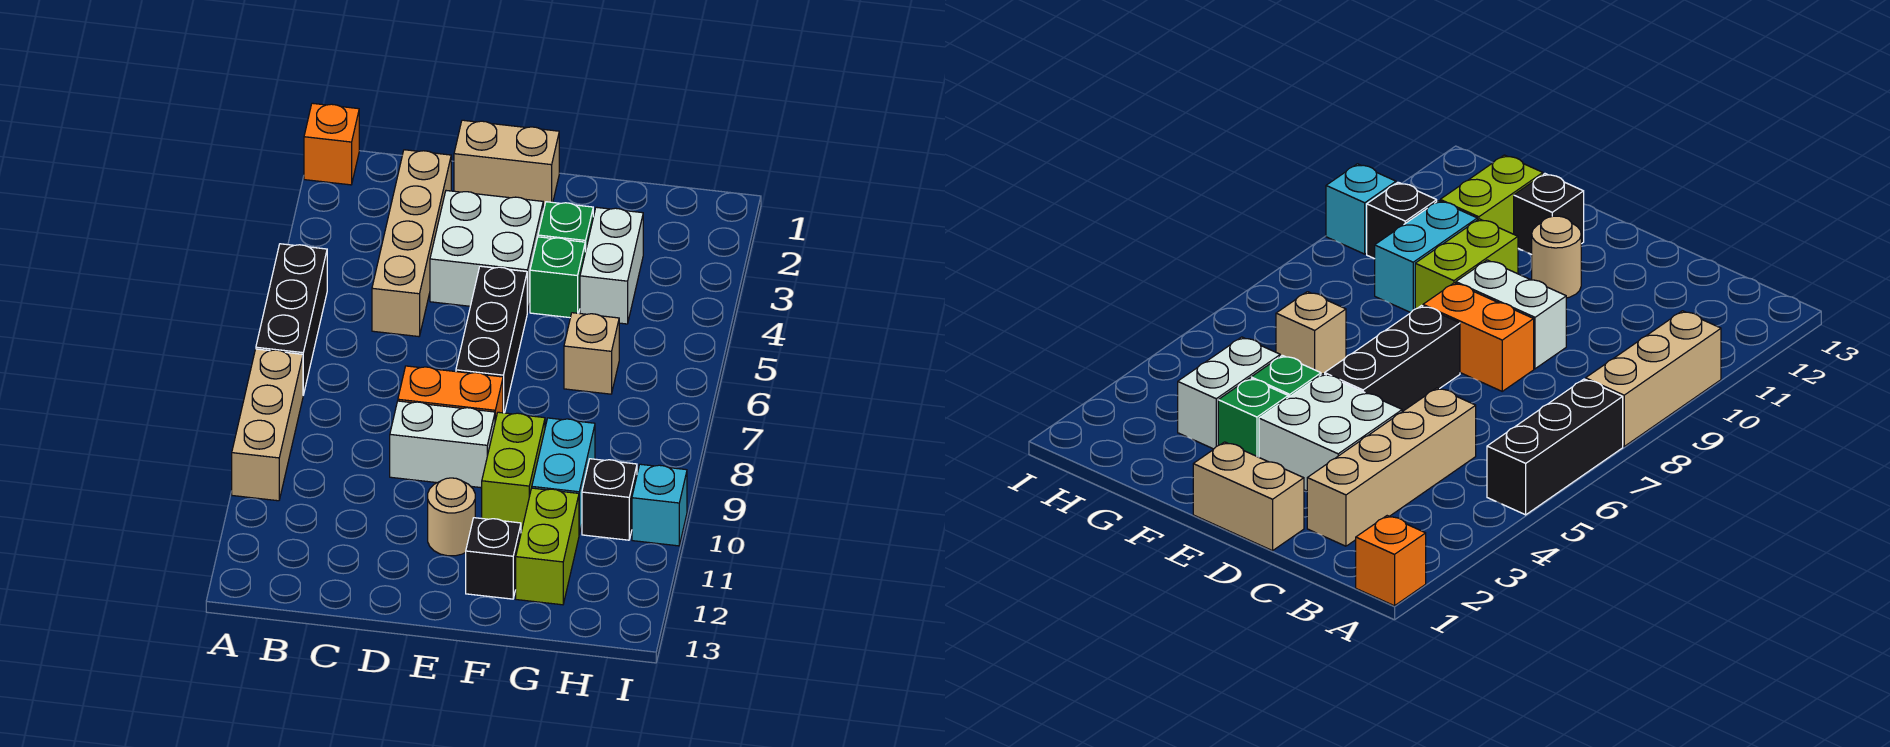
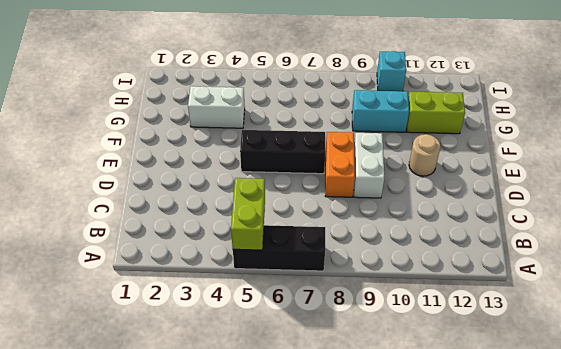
lime 1x2 brick [231,178,265,250] -> lime 1x2 brick turned to [482,412,545,528]
none -> orange 1x1 brick [304,103,359,185]
none -> tan 1x3 brick [232,349,303,501]
none -> tan 1x4 brick [372,150,451,337]

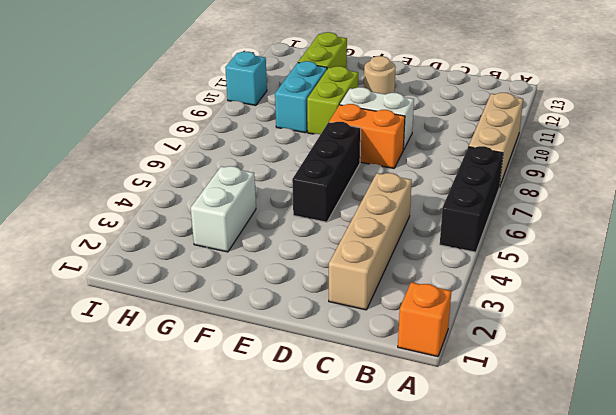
none -> tan 1x2 brick [454,120,559,207]
none -> white 2x2 brick [430,191,543,312]
none -> green 1x1 brick [538,202,593,252]

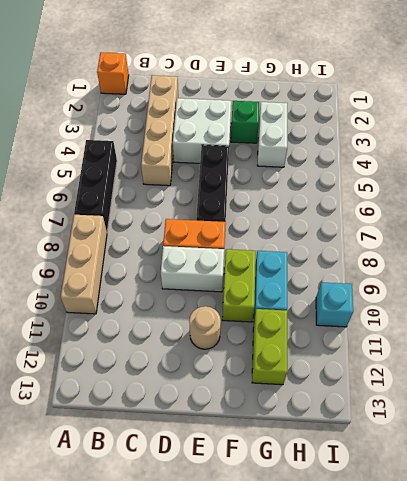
none -> tan 1x2 brick [454,120,559,207]
none -> green 1x1 brick [530,237,585,318]
none -> black 1x1 brick [466,518,521,599]

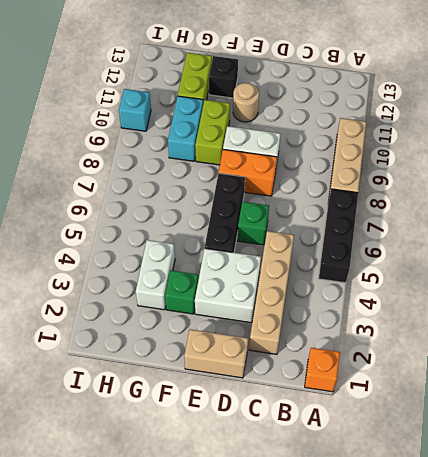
green 1x1 brick [237,202,269,245] -> green 1x1 brick moved to [530,237,585,318]
none -> tan 1x1 brick [564,313,619,394]
none -> black 1x1 brick [582,459,637,540]

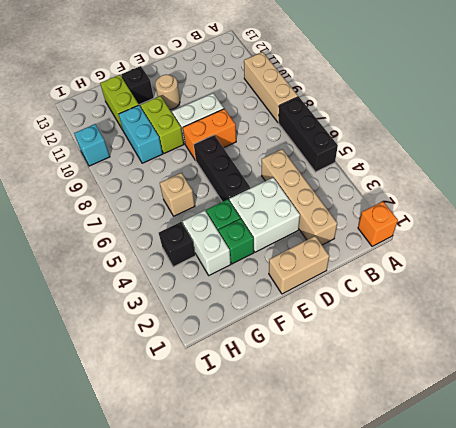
black 1x1 brick [159,222,195,267] -> black 1x1 brick moved to [582,459,637,540]

